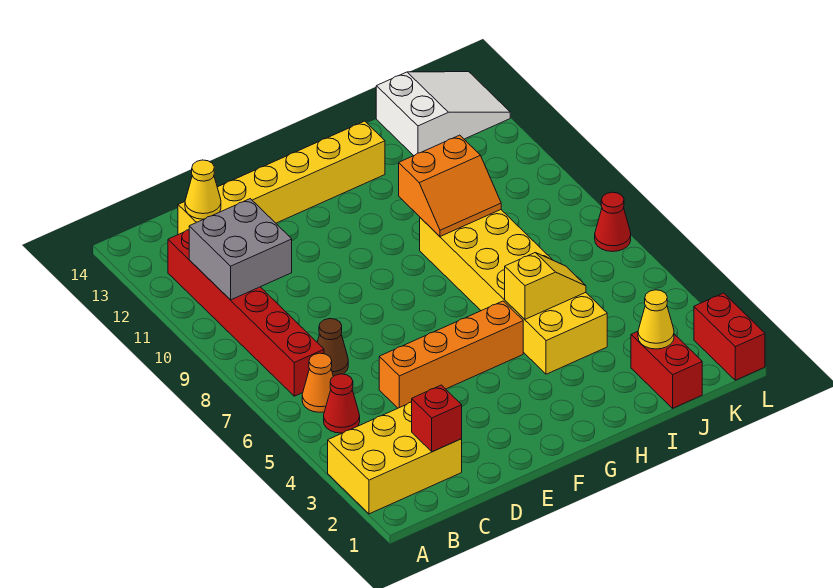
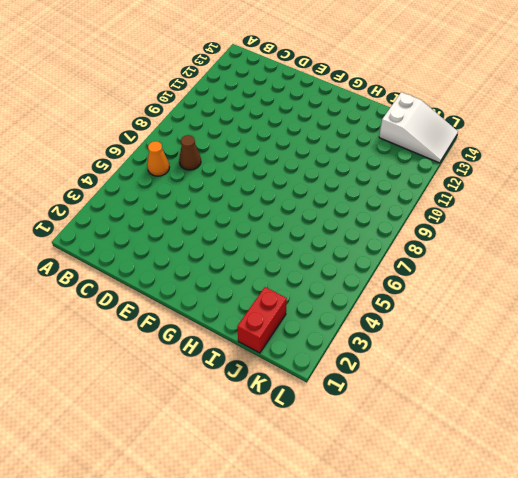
none -> yellow 2x3 brick [328,402,462,514]
none -> red 1x1 cone [324,374,360,433]
none -> red 1x6 brick [168,230,324,396]

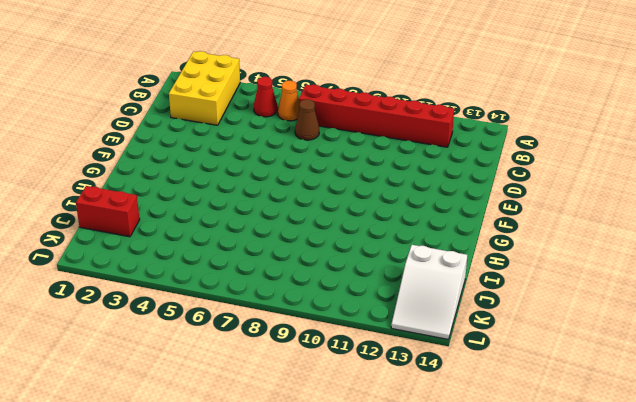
none -> yellow 1x6 brick [178,121,385,235]
none -> orange 1x4 brick [379,301,523,408]
none -> yellow 2x6 brick [420,210,607,374]

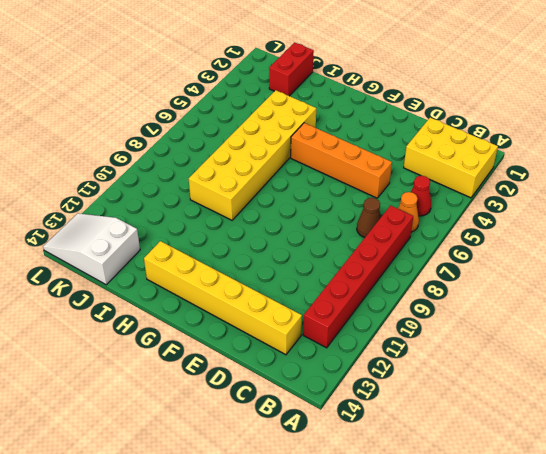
none -> red 1x2 brick [694,293,765,380]
none -> red 1x1 cone [595,192,631,252]
none -> grey 2x2 brick [189,199,292,300]

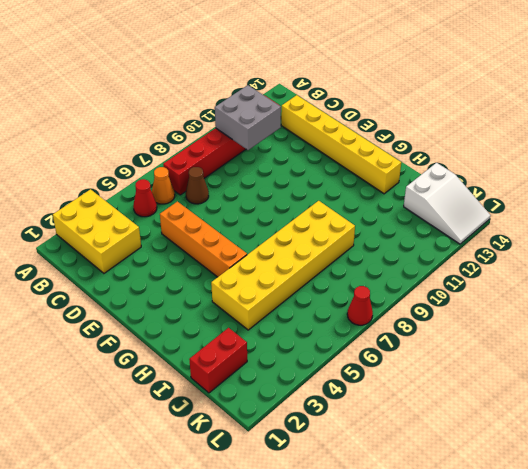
none -> red 1x2 brick [694,293,765,380]
none -> red 1x1 brick [412,385,462,452]
none -> yellow 1x1 cone [185,160,221,219]

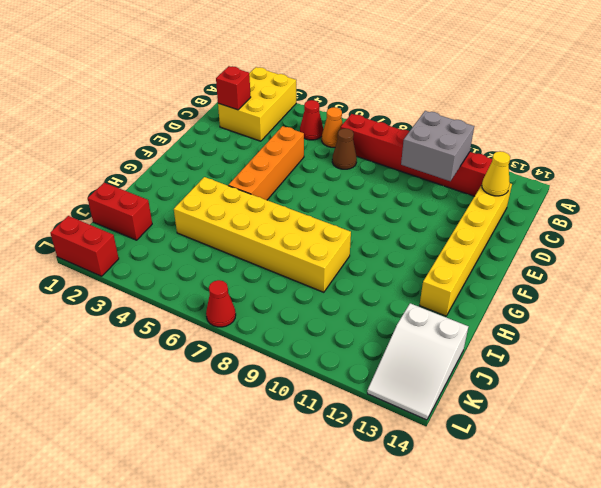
none -> yellow 1x2 slope [505,253,586,319]
none -> orange 2x2 slope [399,135,501,236]
none -> yellow 1x1 cone [638,290,674,349]

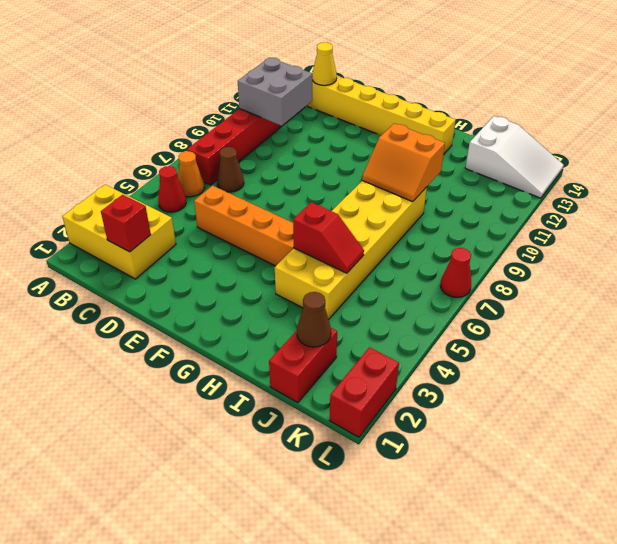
red 1x2 slope [293,202,364,273] -> yellow 1x2 slope [505,253,586,319]
brown 1x1 cone [297,292,331,347] -> yellow 1x1 cone [638,290,674,349]

